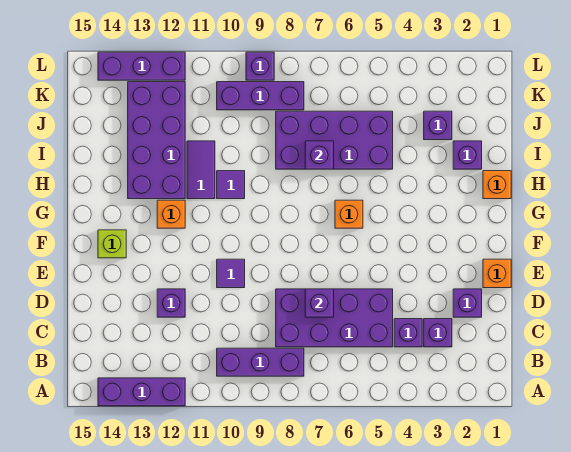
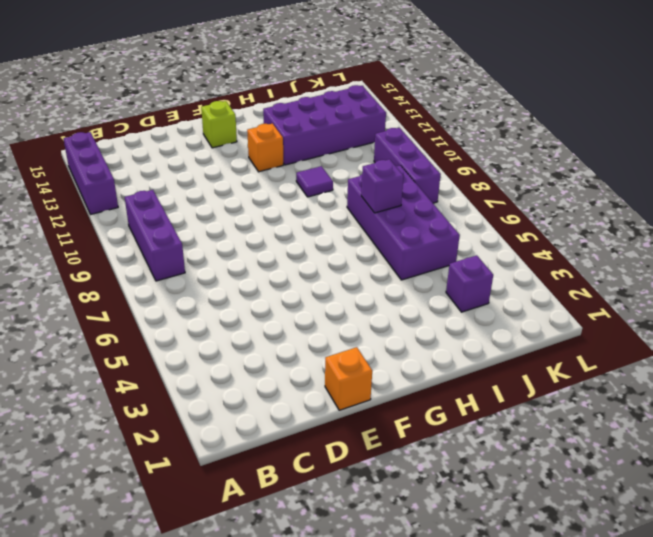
none -> purple 1x1 brick [424,319,452,347]
none -> purple 1x1 brick [394,319,422,347]
none -> purple 2x4 brick [276,289,393,347]

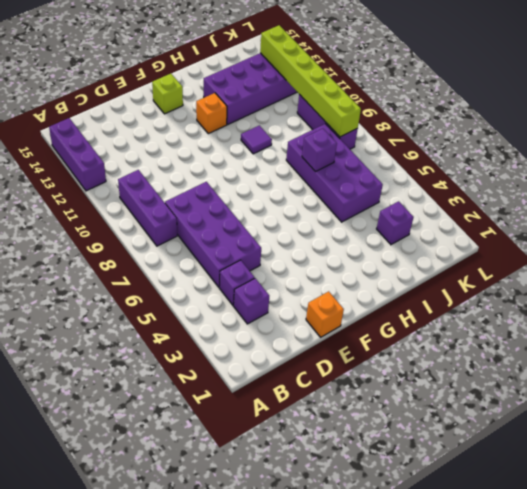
lime 1x6 brick [260,25,361,137] -> none
none -> purple 1x1 brick [453,289,482,317]
none -> purple 1x1 brick [157,289,185,317]
none -> purple 1x1 tile [217,259,245,288]

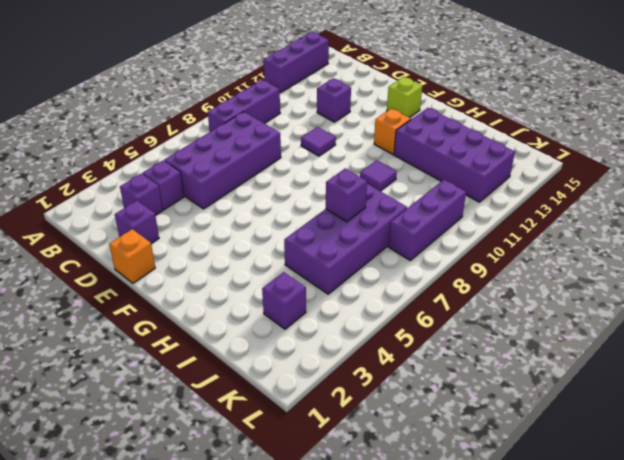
none -> orange 1x1 brick [335,200,363,228]
none -> orange 1x1 brick [483,171,511,199]
none -> purple 1x2 tile [187,141,215,199]

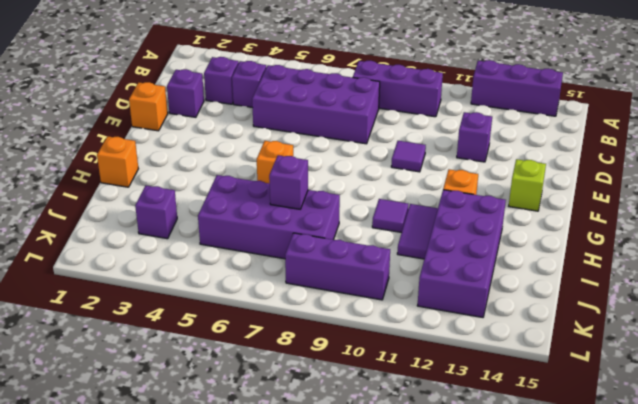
none -> purple 1x1 brick [453,141,482,169]
none -> purple 1x1 brick [246,52,274,80]
none -> purple 1x3 brick [98,52,185,80]

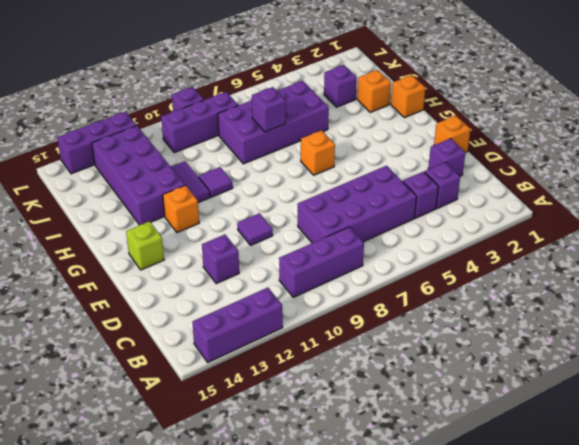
orange 1x1 brick [357,70,391,112] -> purple 1x1 brick [453,141,482,169]
none -> purple 1x1 brick [305,289,334,317]

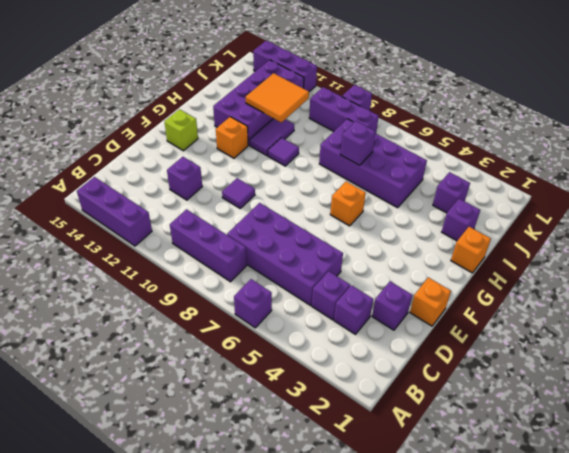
purple 1x1 brick [234,279,272,328] -> purple 1x1 brick moved to [305,289,334,317]
orange 2x2 tile [246,73,309,122] -> none

